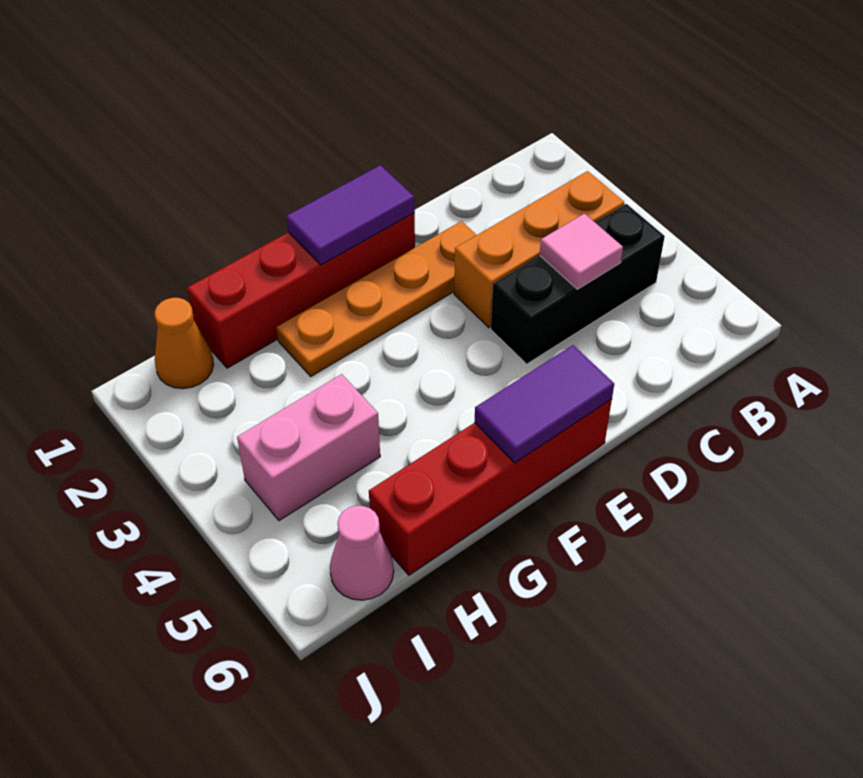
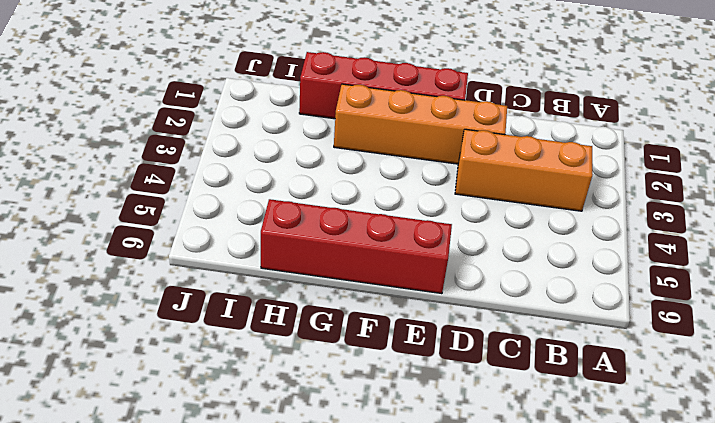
orange 1x4 brick [334,84,507,164] -> orange 1x4 plate [276,221,476,376]
none -> black 1x3 brick [491,204,665,364]
none -> pink 1x2 brick [237,374,380,521]

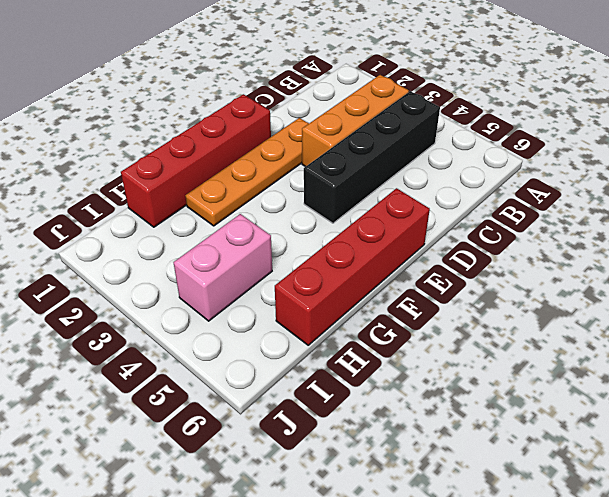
black 1x4 brick [304,91,440,223] -> black 1x3 brick [491,204,665,364]
none -> orange 1x1 cone [155,298,214,389]
none -> pink 1x1 cone [330,506,394,600]

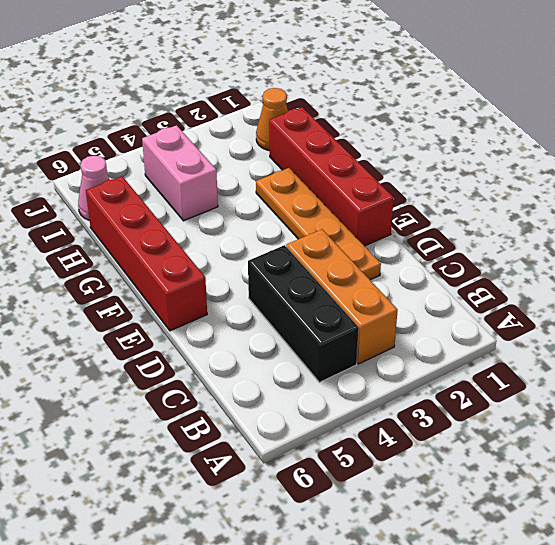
none -> pink 1x1 tile [540,214,623,289]
none -> purple 1x2 tile [286,165,415,265]

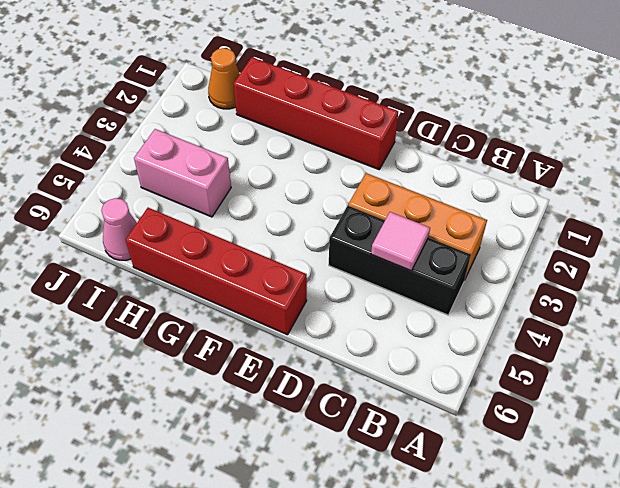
none -> orange 1x4 plate [276,221,476,376]
none -> purple 1x2 tile [286,165,415,265]

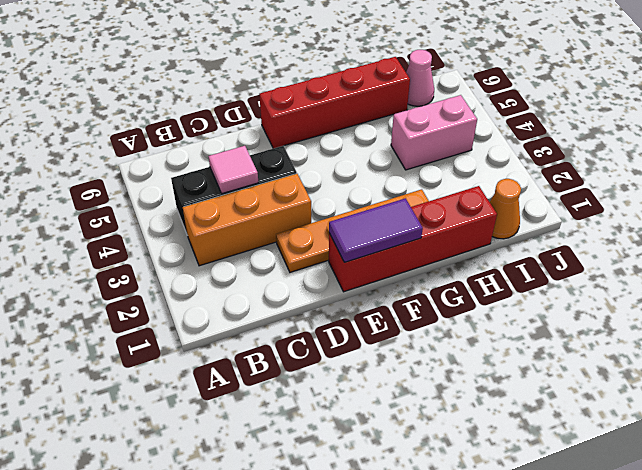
none -> purple 1x2 tile [475,345,614,463]

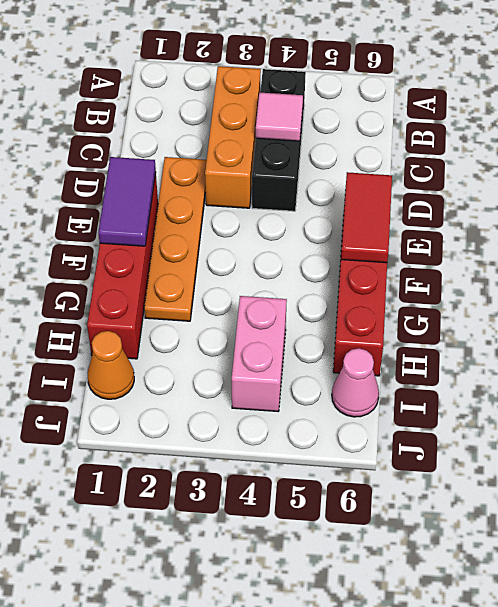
red 1x2 tile [341,172,392,263] -> purple 1x2 tile [475,345,614,463]

